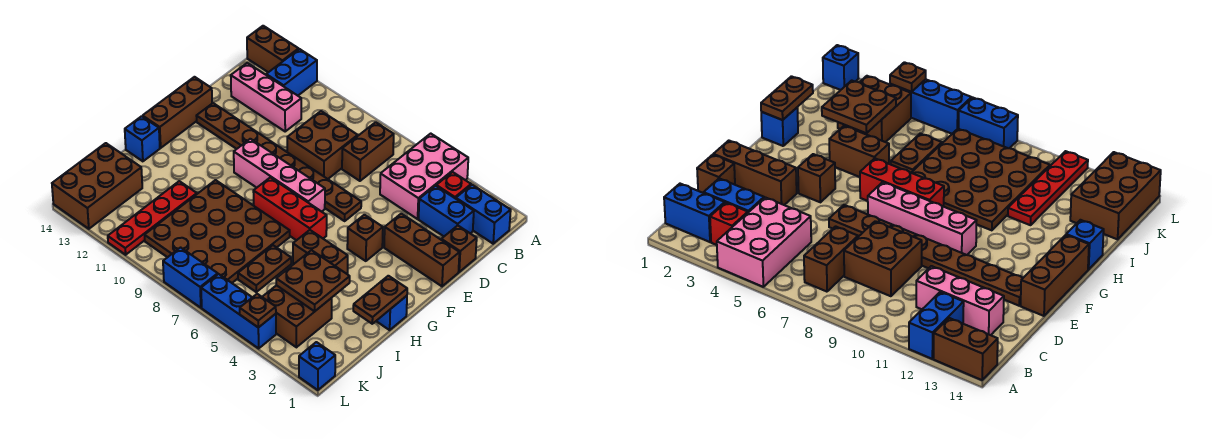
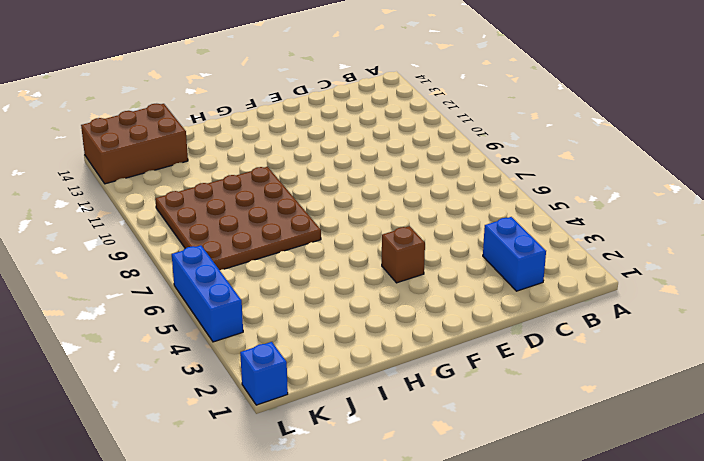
none -> pink 2x3 brick [380,134,468,219]
none -> blue 1x2 brick [266,49,317,96]
none -> brown 1x2 brick [247,26,299,72]
none -> blue 1x2 brick [456,185,511,244]

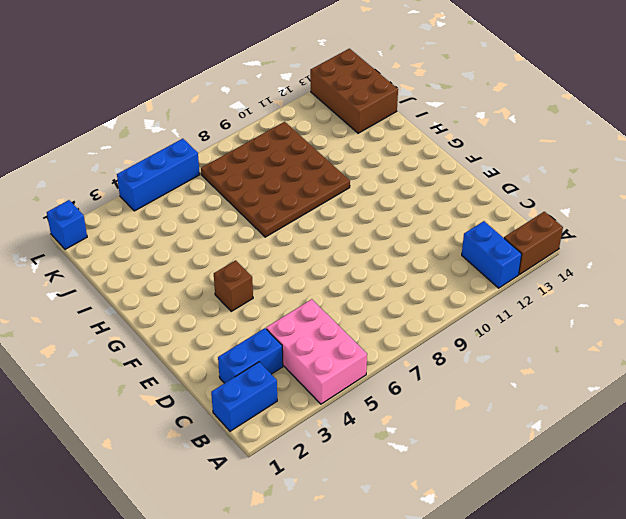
none -> red 1x1 brick [436,172,471,199]
none -> brown 1x2 brick [342,122,394,181]
none -> brown 2x2 brick [287,111,358,179]
none -> pink 1x3 brick [231,63,301,131]

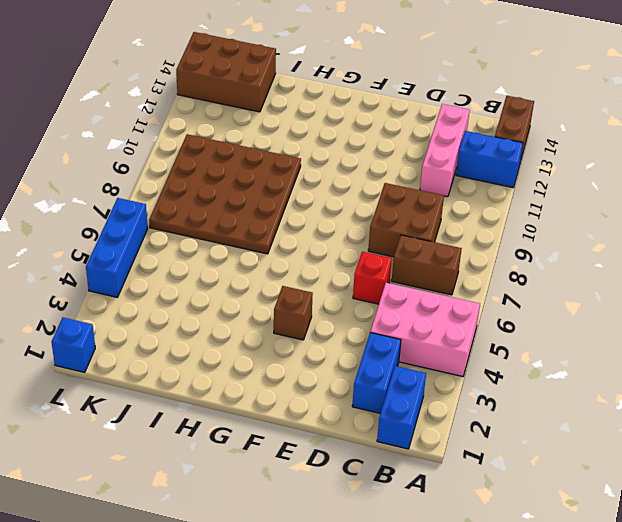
red 1x1 brick [353,252,392,304] -> red 1x1 brick moved to [436,172,471,199]
none -> brown 1x1 brick [441,226,477,272]
none -> brown 1x3 brick [384,214,459,286]
none -> brown 1x8 plate [197,103,361,221]
none -> brown 1x3 brick [143,77,212,148]

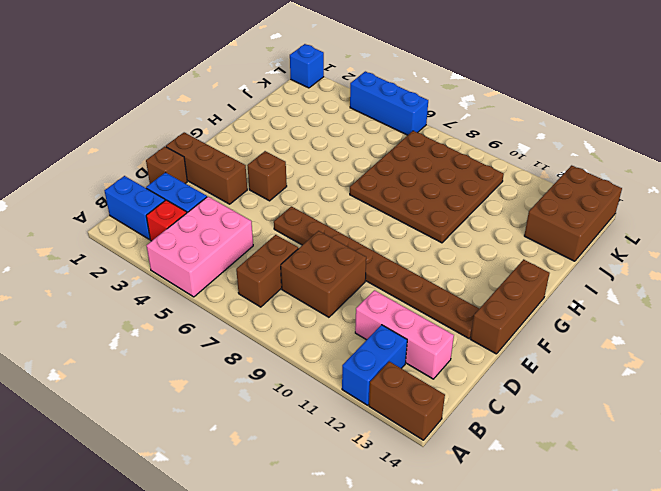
none -> pink 1x4 brick [234,139,325,212]
none -> red 1x3 brick [253,177,327,240]
none -> blue 1x1 brick [377,296,407,330]
none -> brown 1x2 brick [293,230,348,274]

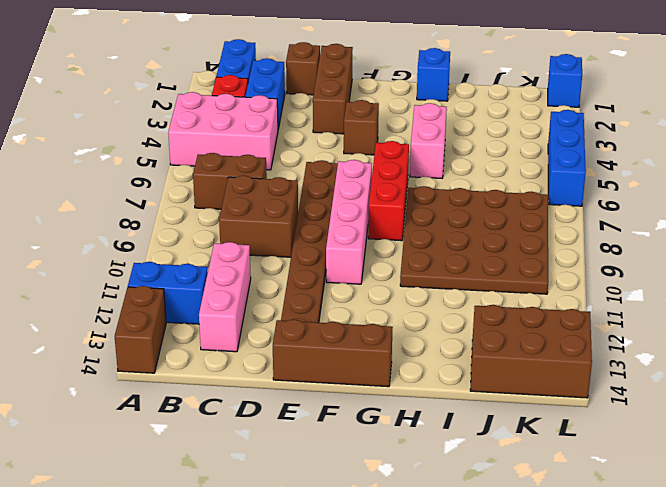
pink 1x2 brick [410,103,447,178] -> brown 1x2 brick [293,230,348,274]
none -> blue 1x1 brick [125,116,160,161]
none -> brown 1x2 plate [238,245,291,292]
none -> red 1x4 plate [108,181,197,255]
none -> brown 2x2 brick [263,285,332,347]

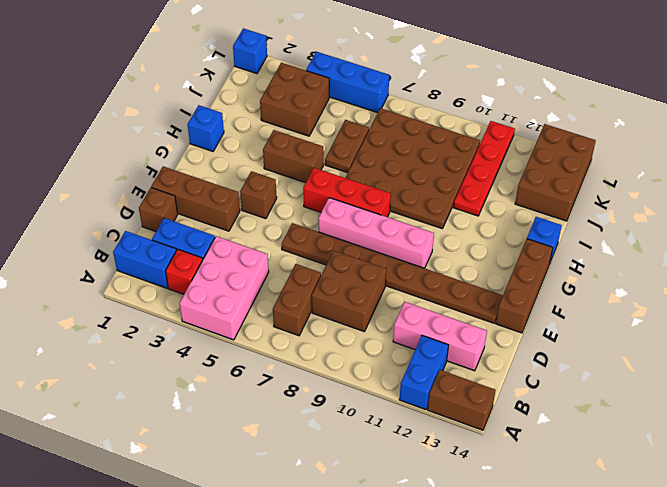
none -> blue 1x2 brick [163,248,218,308]
none -> brown 1x2 plate [353,276,407,324]
none -> brown 2x2 plate [276,250,350,311]
none -> brown 1x1 plate [240,294,276,328]

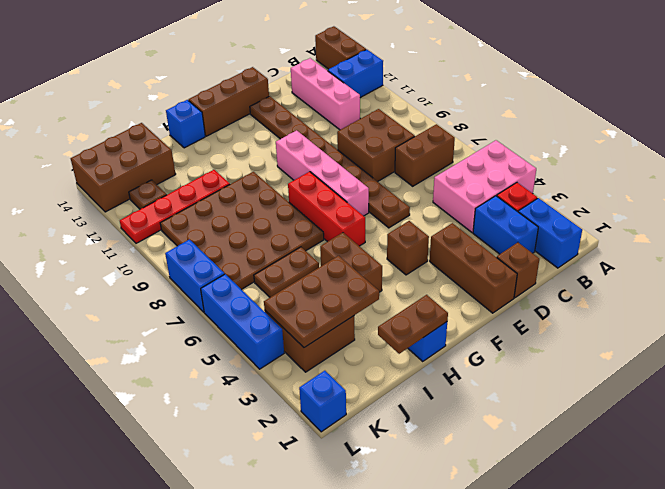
brown 2x3 plate [264,256,379,348] -> brown 2x2 plate [276,250,350,311]
brown 1x1 plate [129,180,167,209] -> brown 1x1 plate moved to [240,294,276,328]

